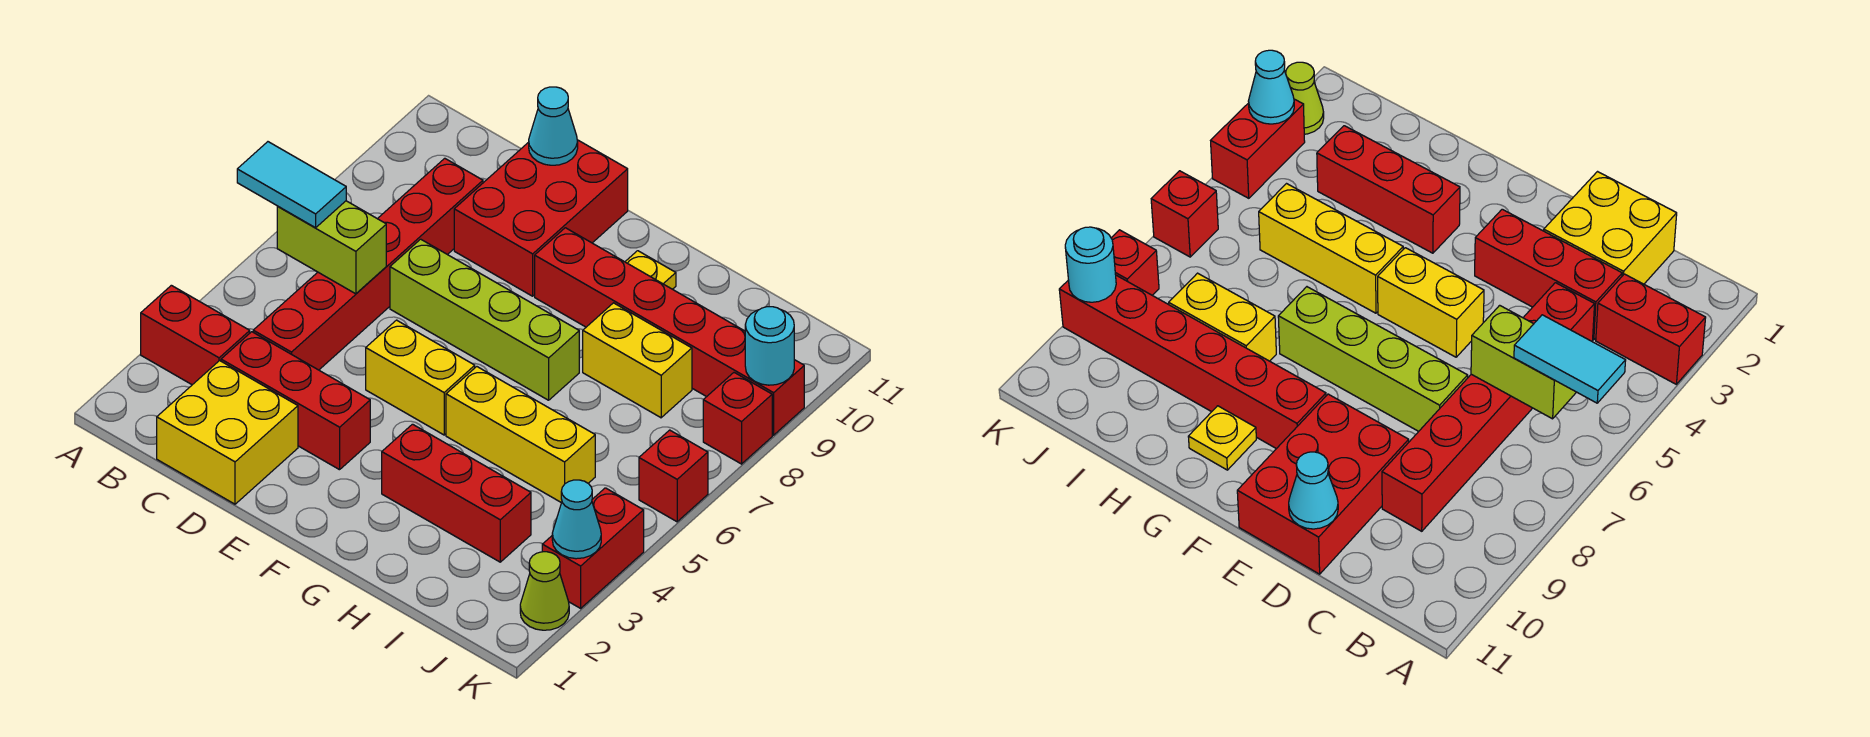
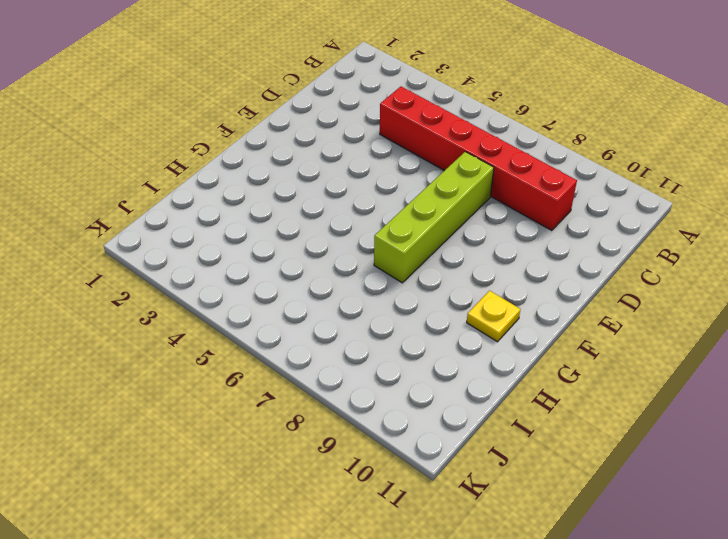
none -> red 1x2 brick [141,285,250,385]
none -> yellow 2x2 brick [157,361,298,504]
none -> red 1x3 brick [221,332,370,470]

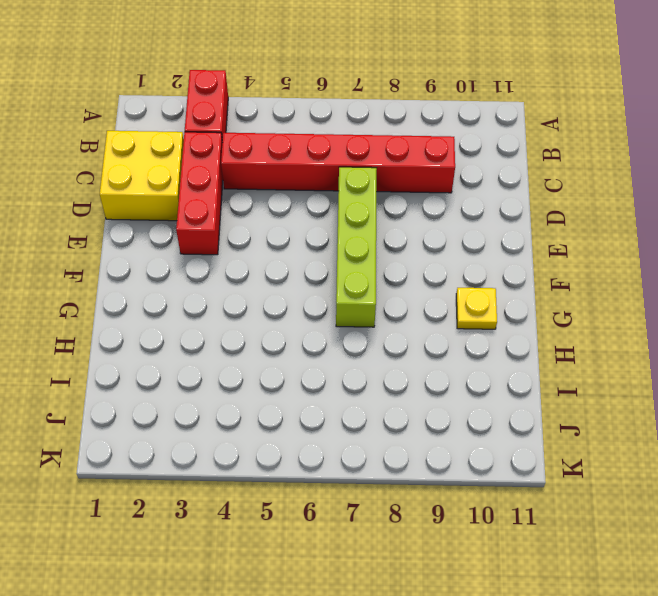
none -> red 2x3 brick [454,140,628,296]
none -> yellow 1x2 brick [366,320,475,435]
none -> red 1x6 brick [535,228,804,435]

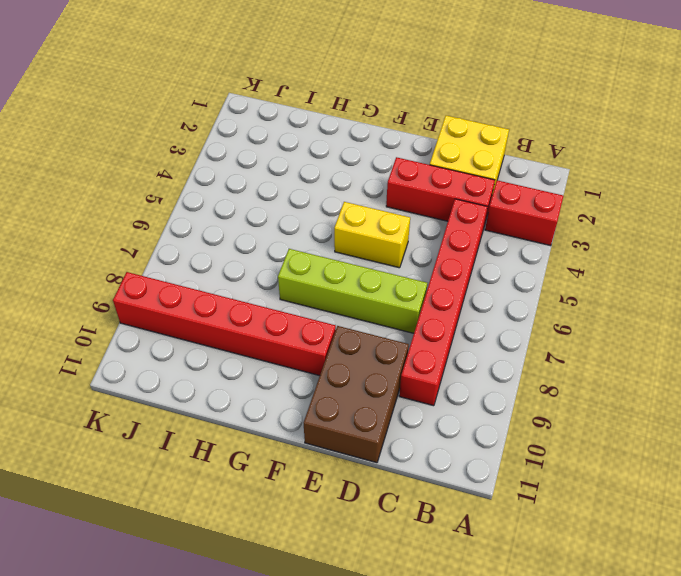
brown 2x3 brick [304,326,409,463] -> red 2x3 brick [454,140,628,296]
none -> red 1x3 brick [382,424,531,562]
none -> yellow 1x3 brick [446,367,595,503]
none -> yellow 1x1 plate [625,251,676,289]

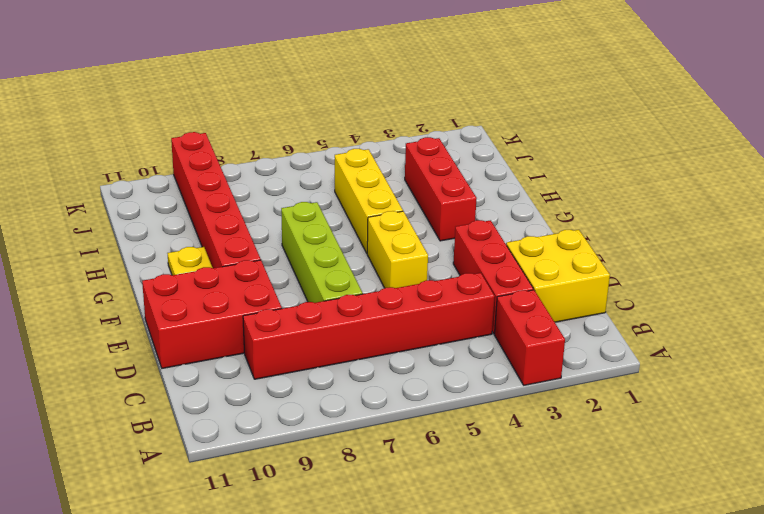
none -> yellow 1x2 brick [583,303,692,418]
none -> lime 1x1 cone [520,552,569,630]
none -> red 1x2 brick [542,488,644,608]

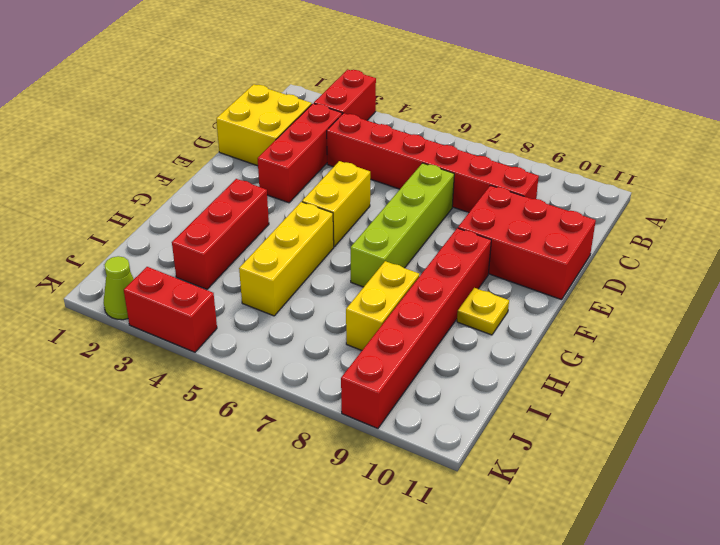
none -> red 1x1 brick [639,430,708,522]
none -> red 1x1 brick [703,373,772,464]
none -> lime 1x2 brick [277,201,386,294]

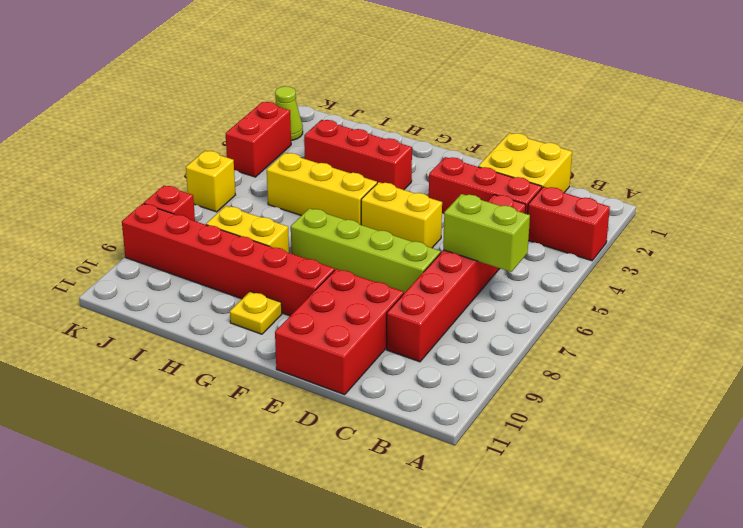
yellow 1x1 brick [186,151,235,212] -> red 1x1 brick [639,430,708,522]
none -> cyan 1x1 cone [529,87,578,165]
none -> cyan 1x1 cone [552,480,601,559]
none -> cyan 1x1 round brick [745,307,794,385]

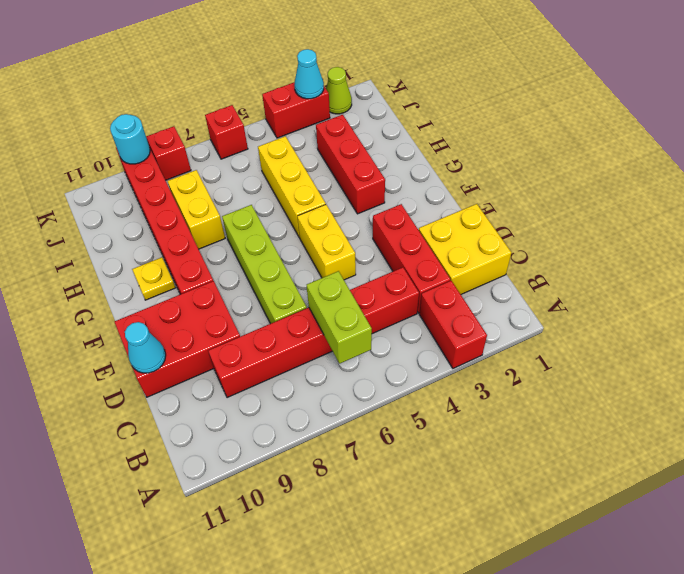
none -> cyan 1x2 tile [237,142,346,228]

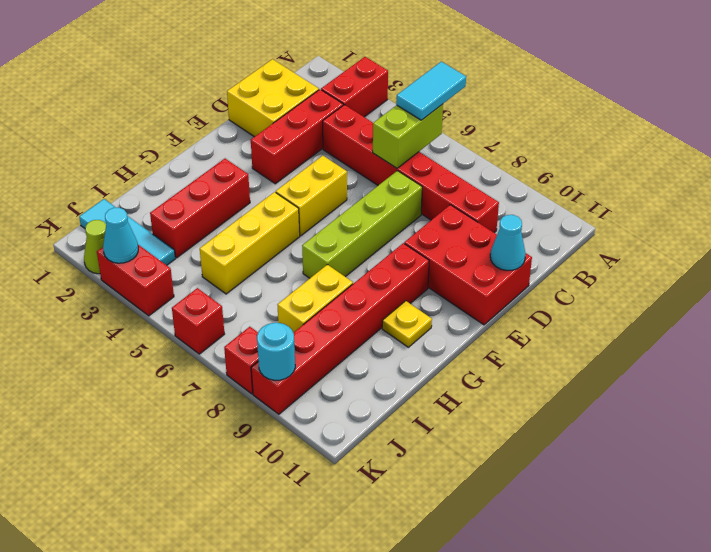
cyan 1x3 tile [79,199,175,265] -> none

